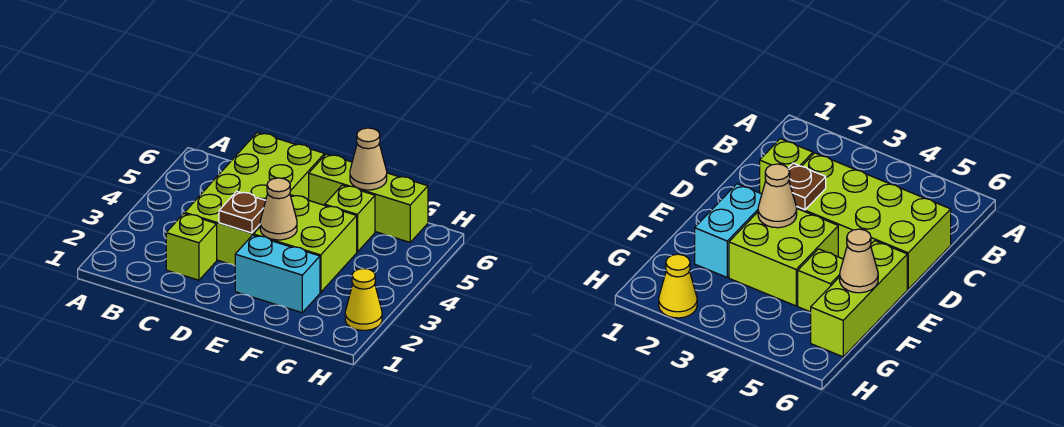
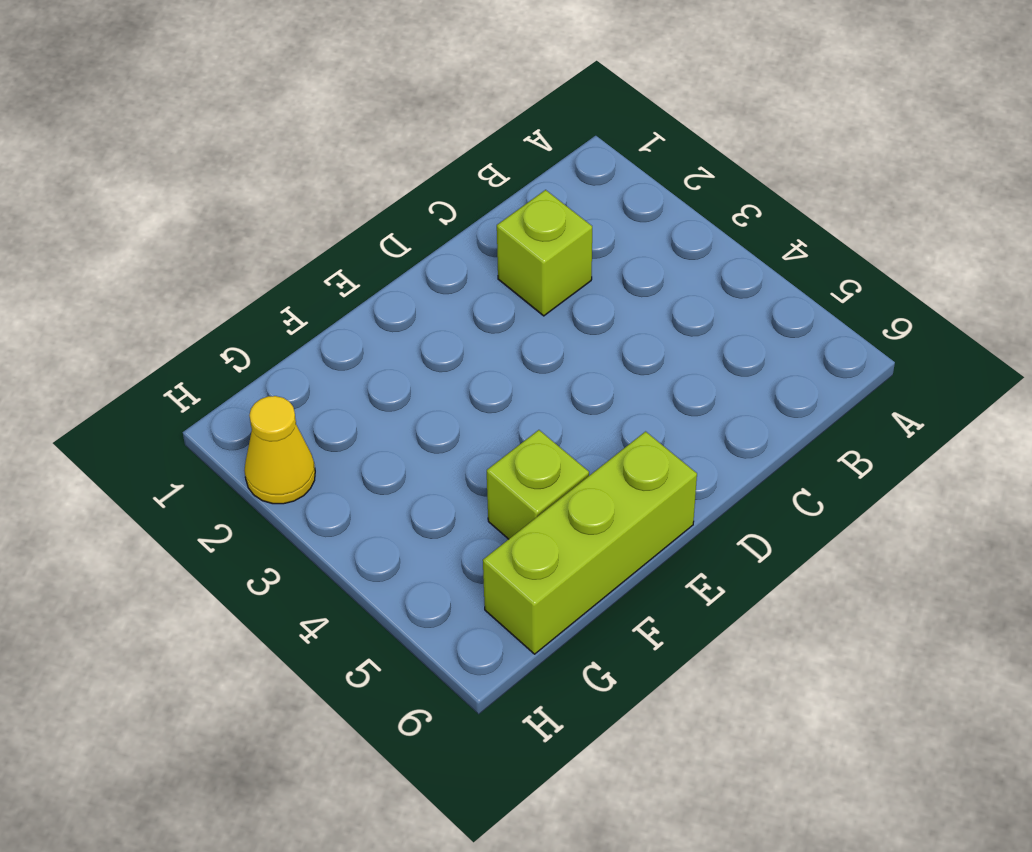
none -> lime 2x4 brick [185,132,324,266]
none -> cyan 1x2 brick [235,235,320,313]

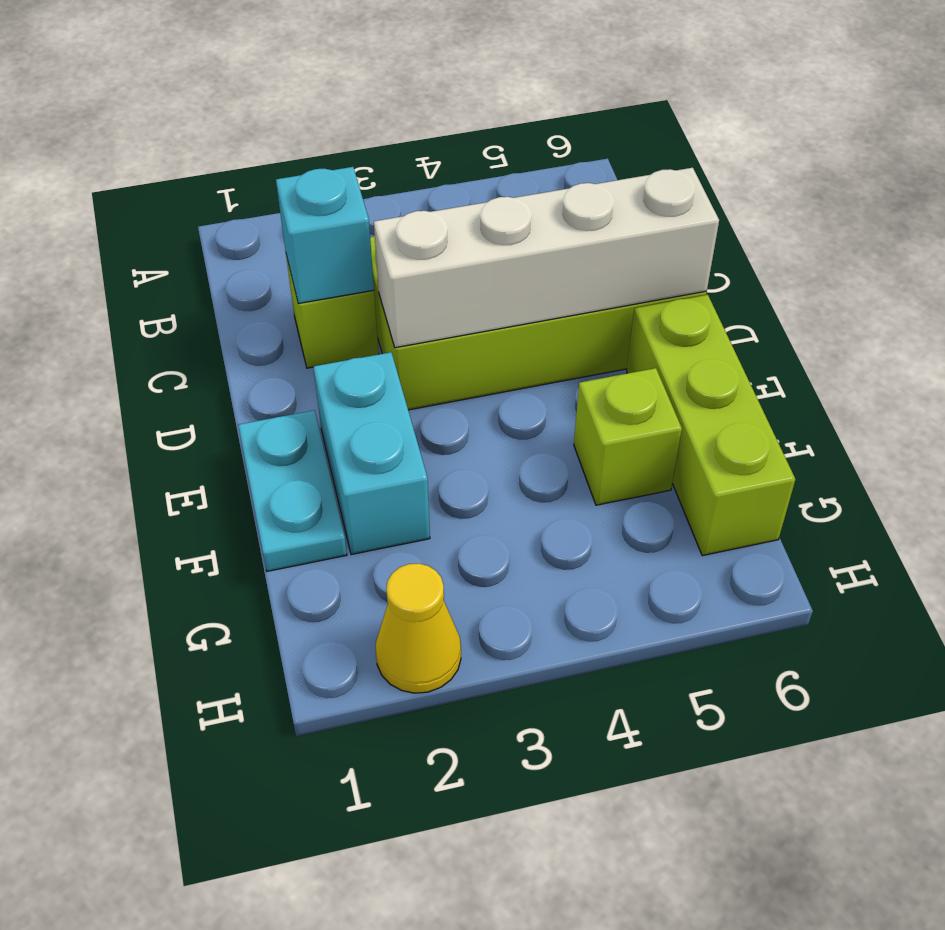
cyan 1x1 brick [276,167,374,304] -> none
white 1x4 brick [374,168,719,348] -> brown 1x1 plate [219,191,266,233]
cyan 1x2 plate [238,410,347,571] -> none
none -> lime 2x2 brick [254,195,357,292]
none -> tan 1x1 cone [260,178,297,240]

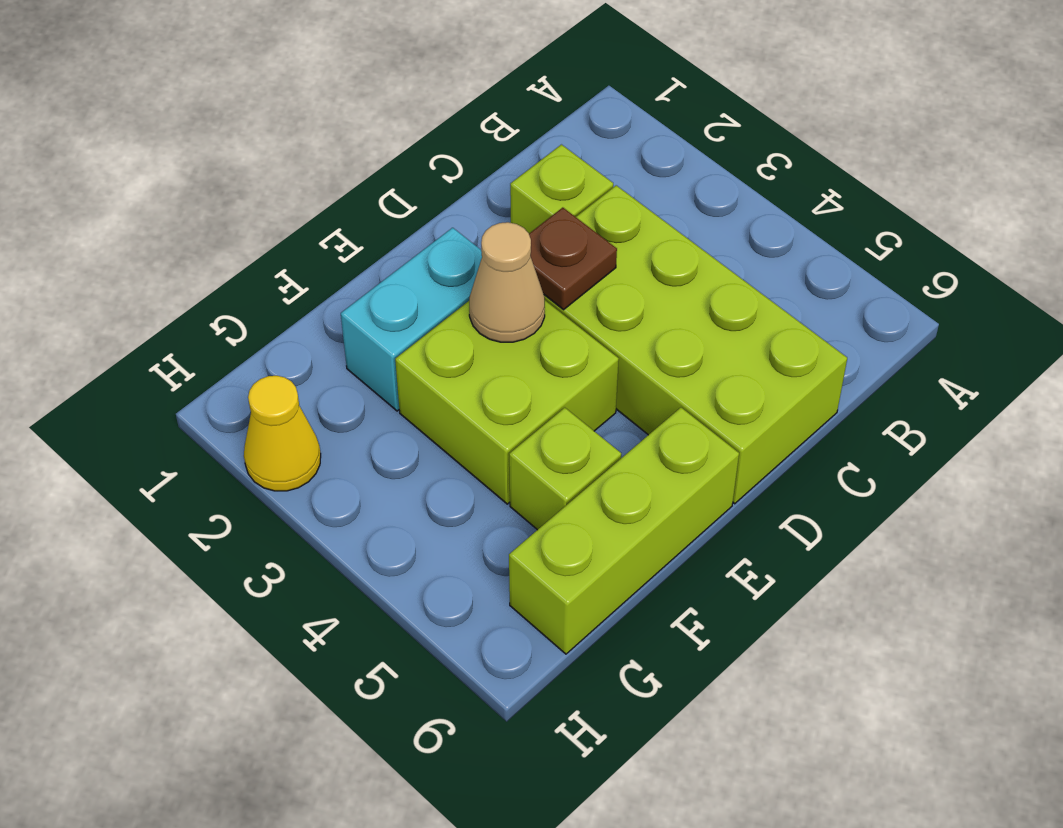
none -> tan 1x1 cone [350,128,387,190]

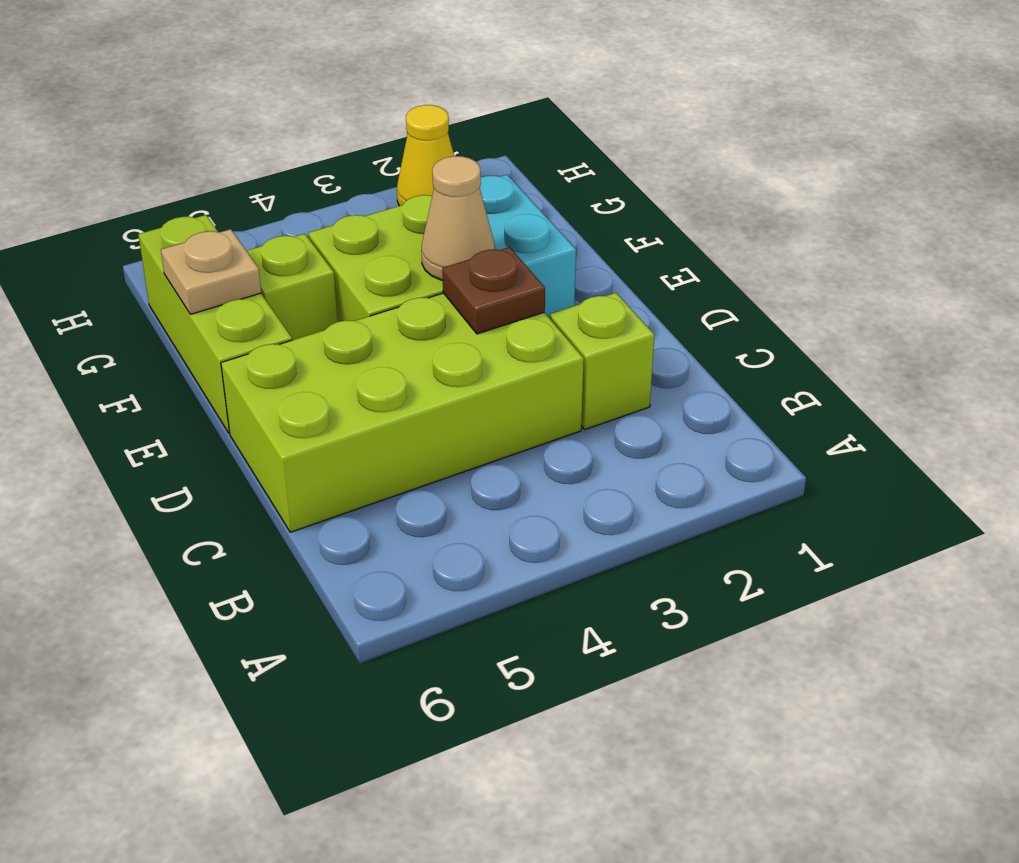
tan 1x1 plate [161,229,261,314] -> tan 1x1 cone [350,128,387,190]

